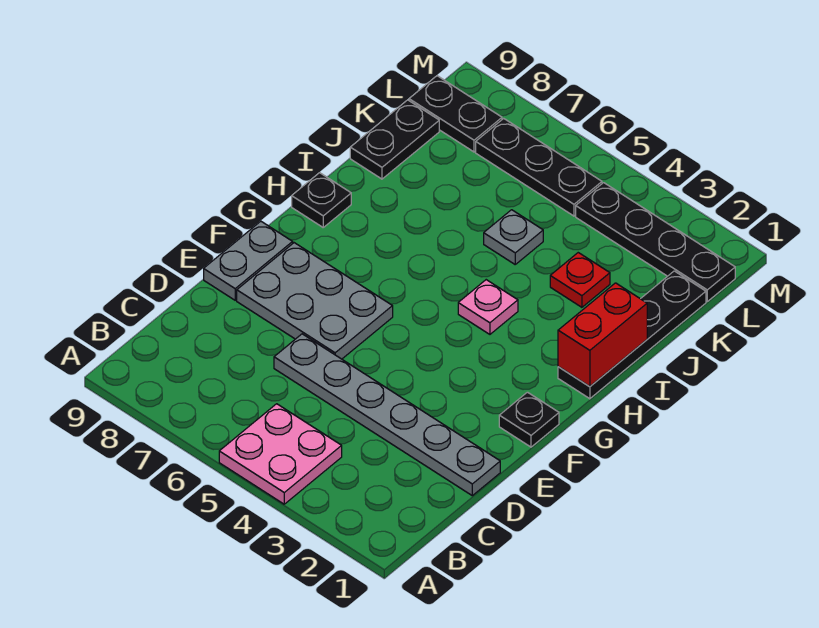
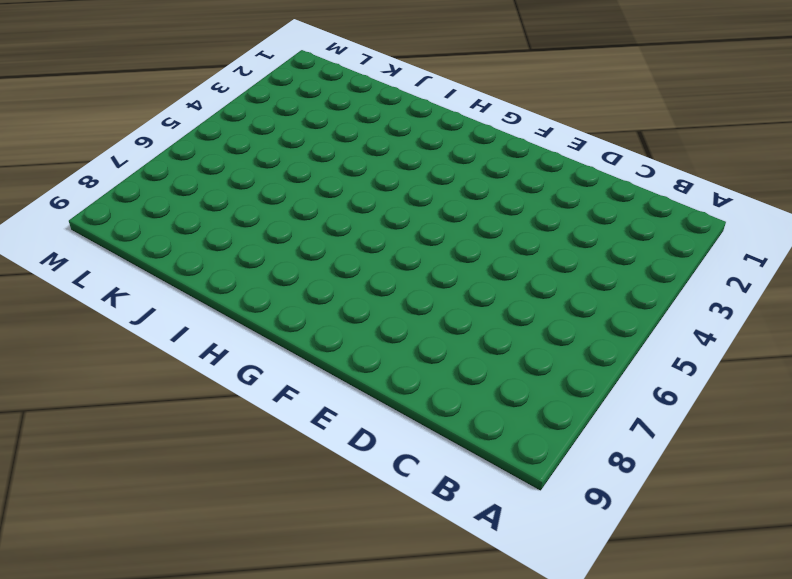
none -> pink 2x2 plate [219,404,342,504]
none -> grey 1x6 plate [274,334,500,496]
none -> grey 2x3 plate [237,243,393,359]

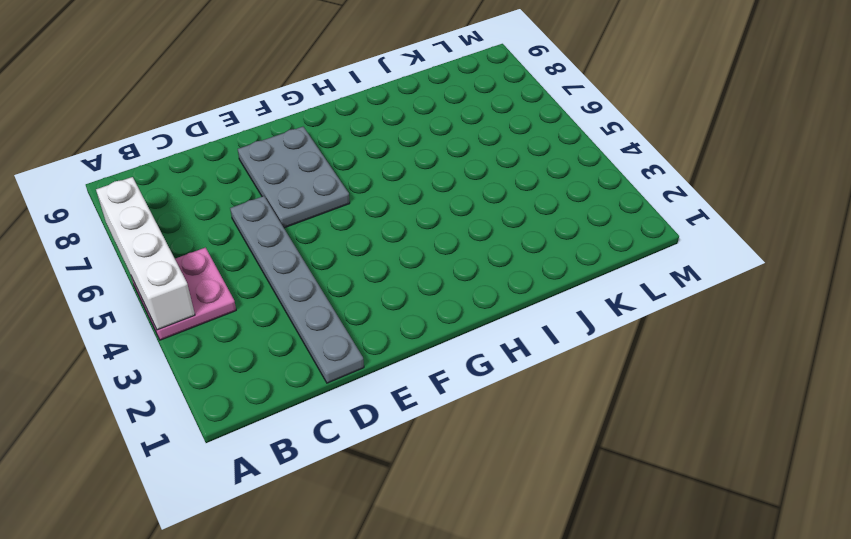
white 1x4 brick [96,177,195,330] -> none
none -> grey 1x2 plate [204,221,293,300]
none -> black 1x1 plate [499,392,559,447]
none -> black 1x4 plate [558,271,706,399]

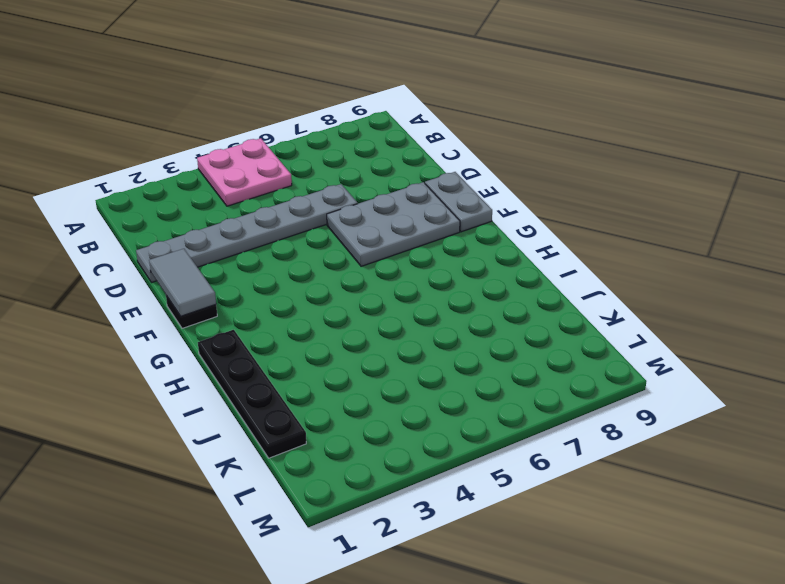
grey 1x2 tile [149,249,216,316] -> none
none -> pink 1x1 plate [458,280,518,334]
none -> black 1x1 plate [292,173,351,227]
none -> red 1x1 plate [550,253,610,307]

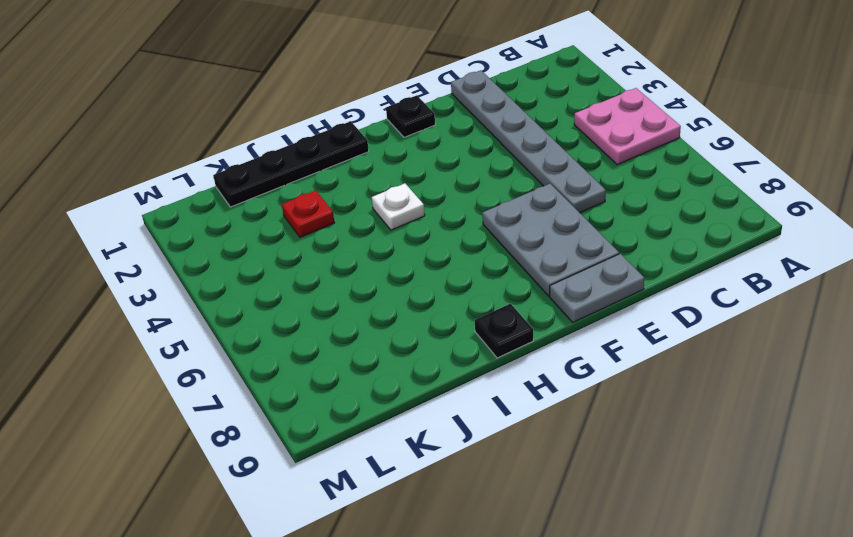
white 1x1 plate [372,183,425,230] -> pink 1x1 plate [458,280,518,334]
none -> grey 1x1 plate [484,210,543,264]
none -> black 1x2 plate [350,100,439,179]
none -> black 1x4 plate [576,183,735,301]

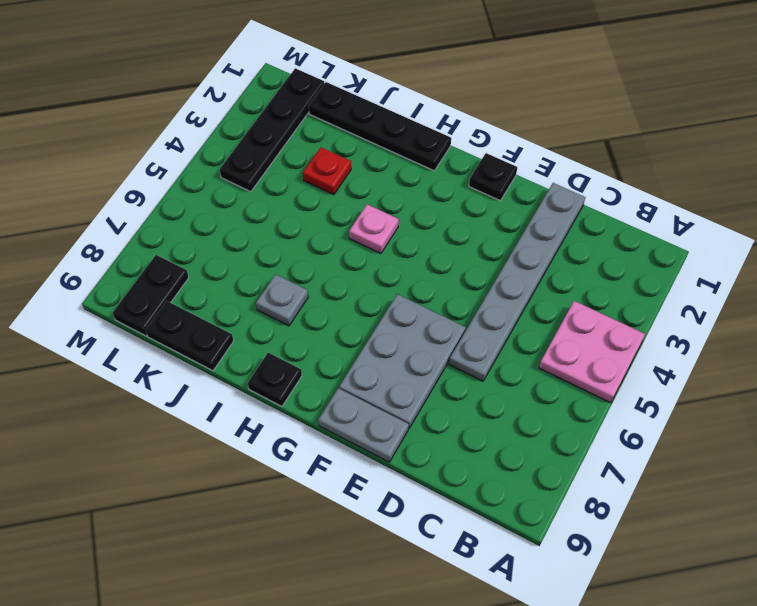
grey 1x1 plate [256,274,308,326] -> grey 1x1 plate moved to [484,210,543,264]
none -> black 1x3 plate [476,118,602,216]
none -> red 1x2 brick [558,283,647,387]

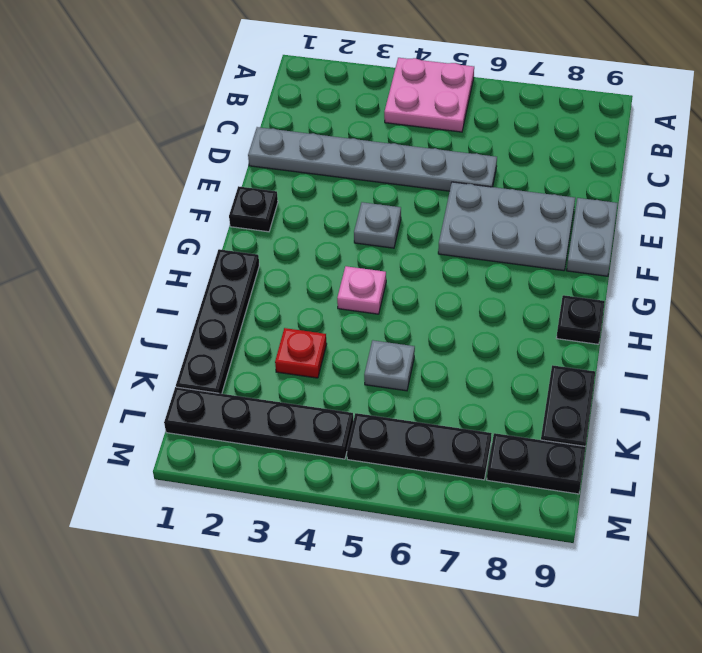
grey 1x1 plate [354,202,401,248] -> none
none -> red 1x2 brick [558,283,647,387]

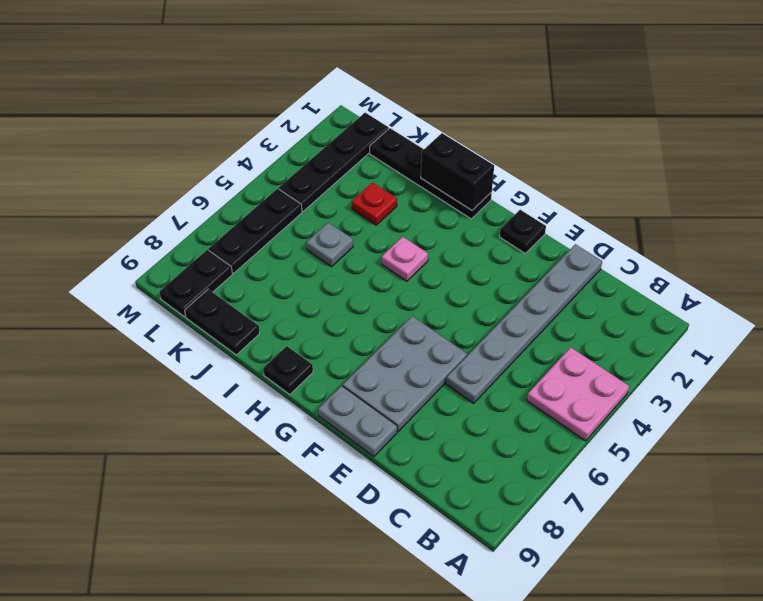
black 1x2 brick [421,133,494,210] -> red 1x2 brick [558,283,647,387]

